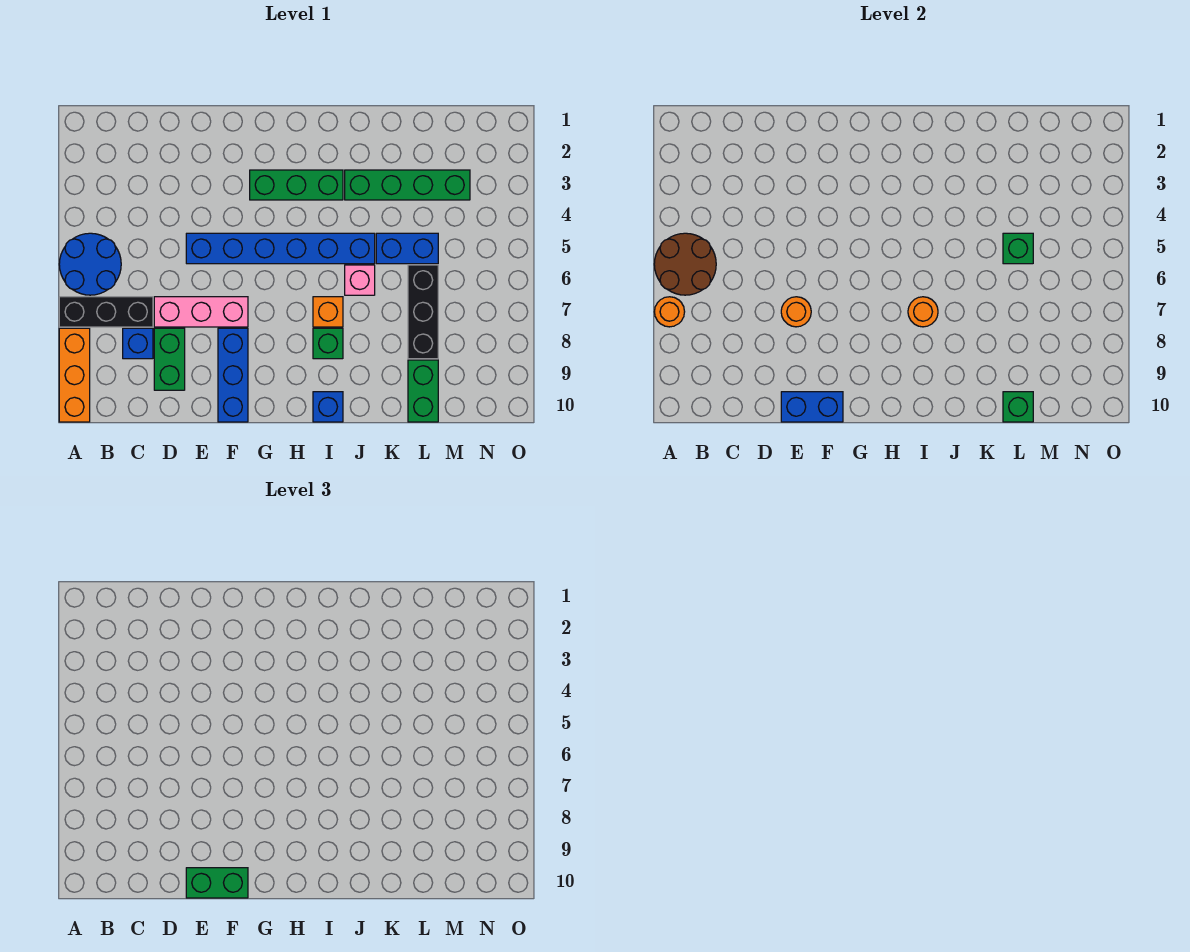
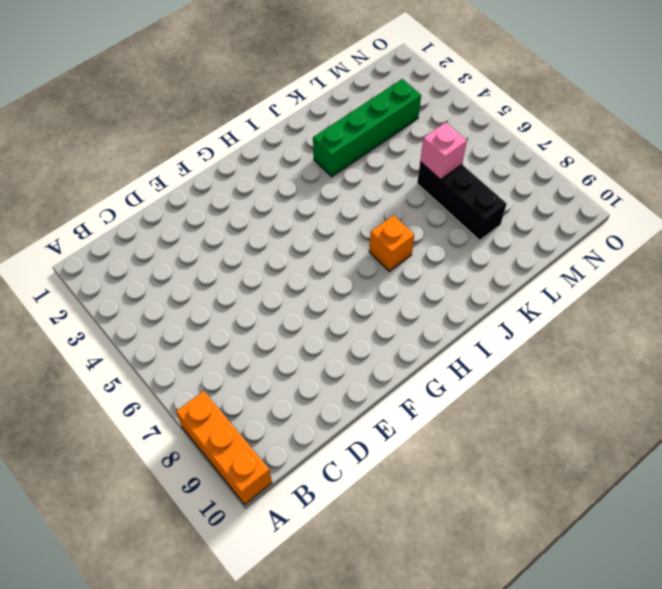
pink 1x1 brick [420,122,467,179] -> pink 1x1 brick moved to [345,265,375,295]
none -> blue 2x2 round brick [59,233,121,295]
none -> black 1x3 brick [59,297,153,327]
none -> blue 1x1 brick [123,328,153,359]

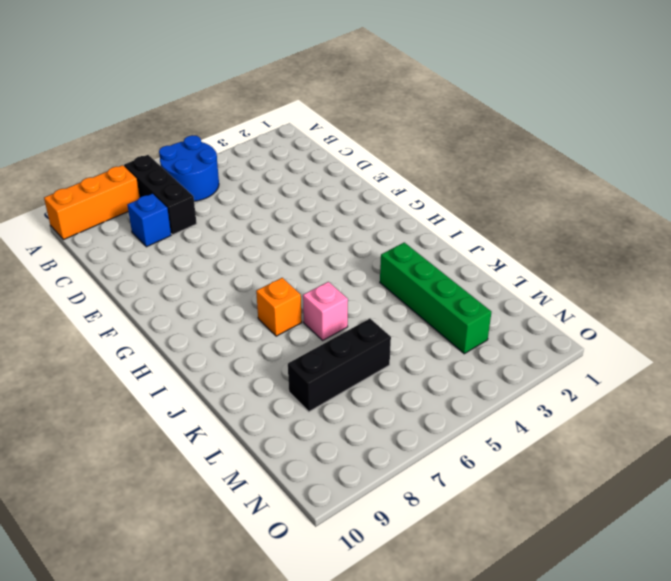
none -> pink 1x3 brick [154,297,248,327]
none -> green 1x2 brick [154,328,185,390]
none -> blue 1x6 brick [186,233,375,264]

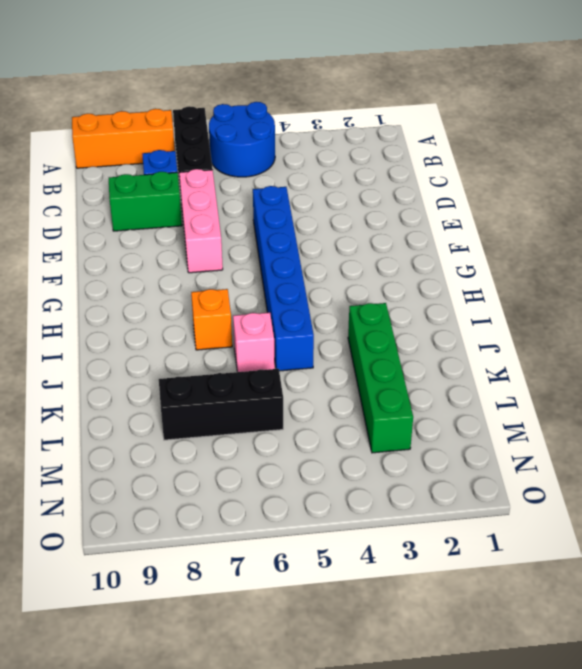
none -> blue 1x3 brick [218,328,248,422]
none -> green 1x3 brick [250,170,343,200]
none -> green 1x1 brick [313,328,343,359]

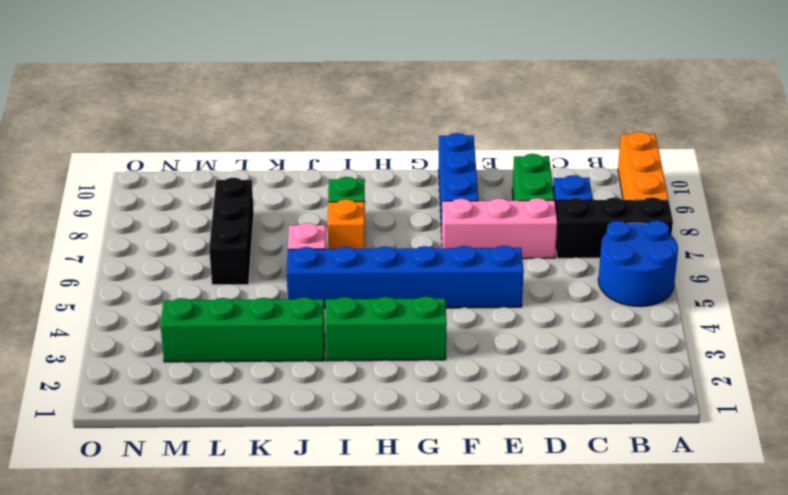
none -> blue 1x1 brick [313,392,343,422]
none -> blue 1x2 brick [376,233,438,264]
none -> green 1x2 brick [408,360,438,422]

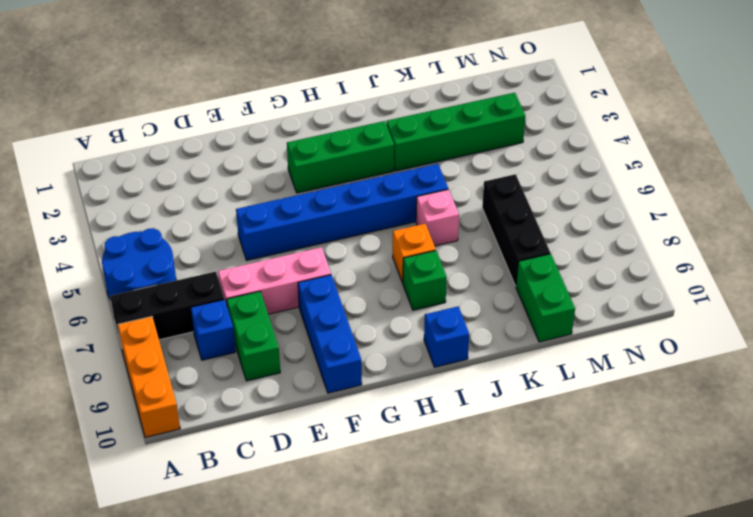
none -> blue 1x2 brick [376,233,438,264]
none -> brown 2x2 round brick [654,233,716,295]
none -> orange 1x1 round brick [654,297,685,327]

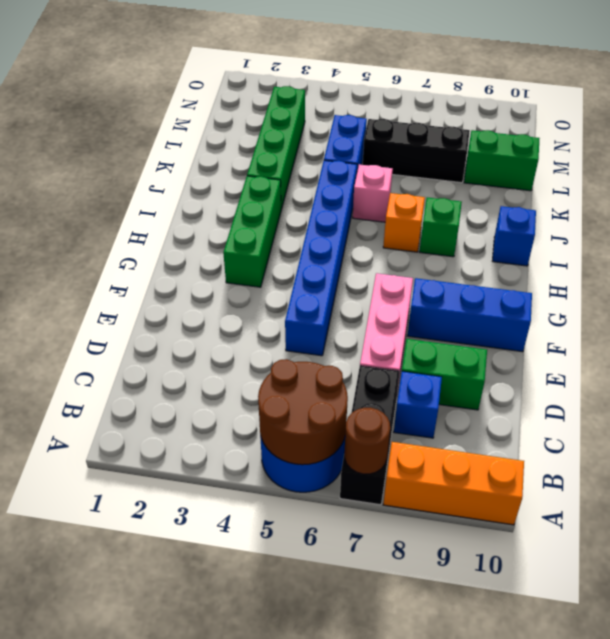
brown 1x1 round brick [344,408,390,474] -> orange 1x1 round brick [654,297,685,327]
none -> orange 1x1 round brick [781,297,811,327]
none -> blue 1x2 brick [781,392,843,422]
none -> orange 1x1 round brick [908,297,938,327]

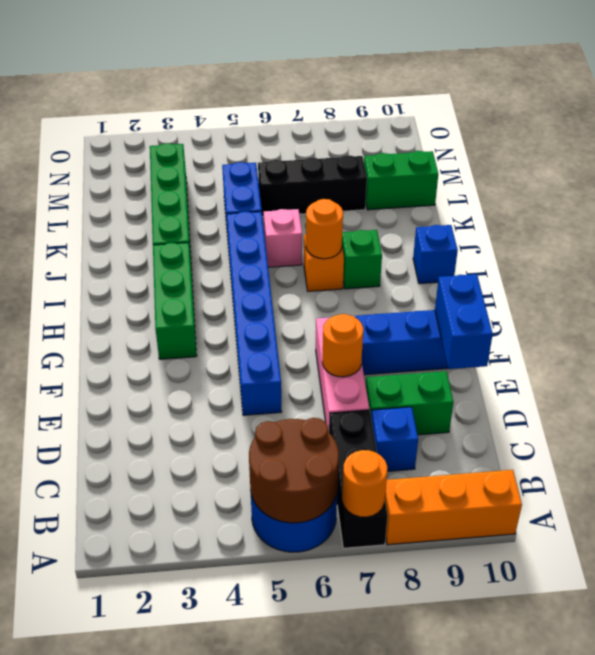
none -> green 1x1 brick [1003,233,1033,264]
none -> green 1x1 brick [1003,392,1033,422]
none -> green 1x2 brick [186,868,248,898]

